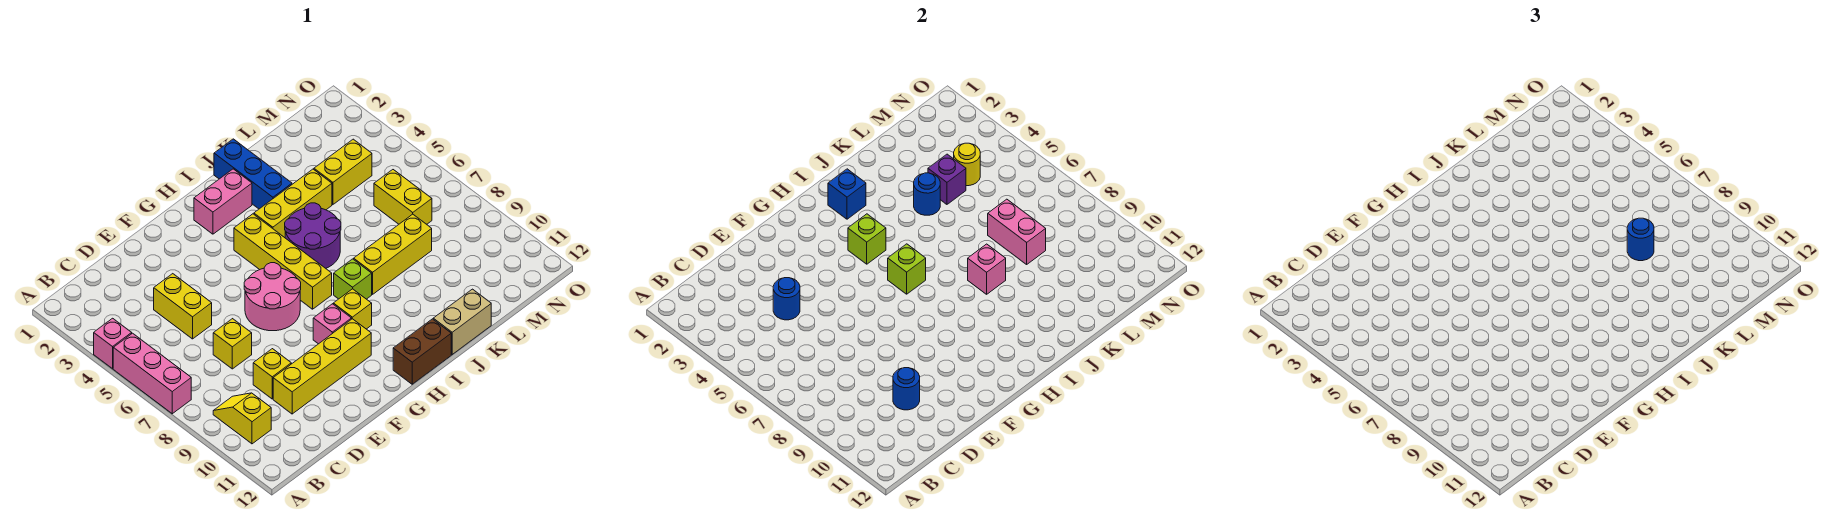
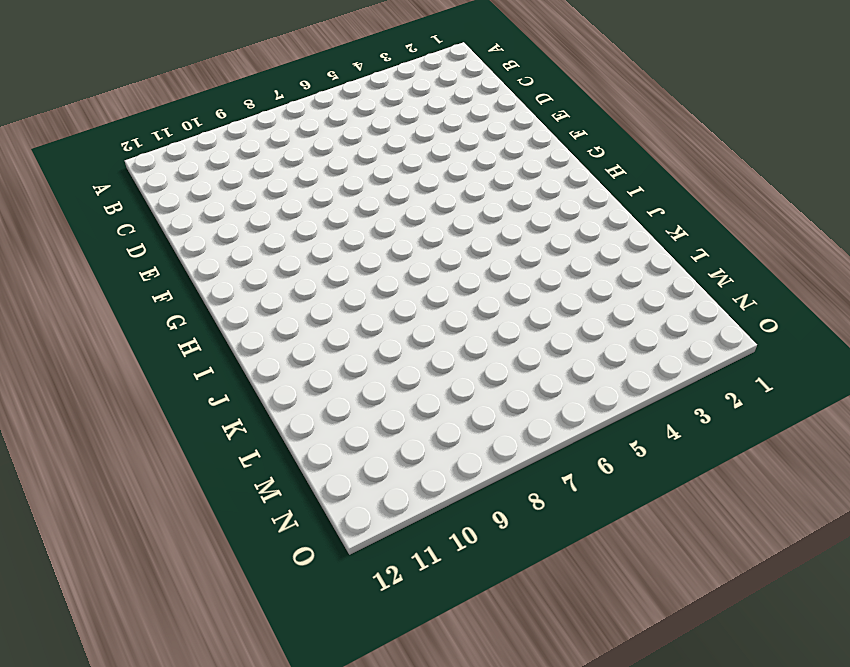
none -> pink 1x1 brick [94,318,132,369]
none -> pink 1x3 brick [113,333,191,414]
none -> yellow 1x2 slope [213,393,271,444]
none -> yellow 1x2 brick [154,274,212,339]

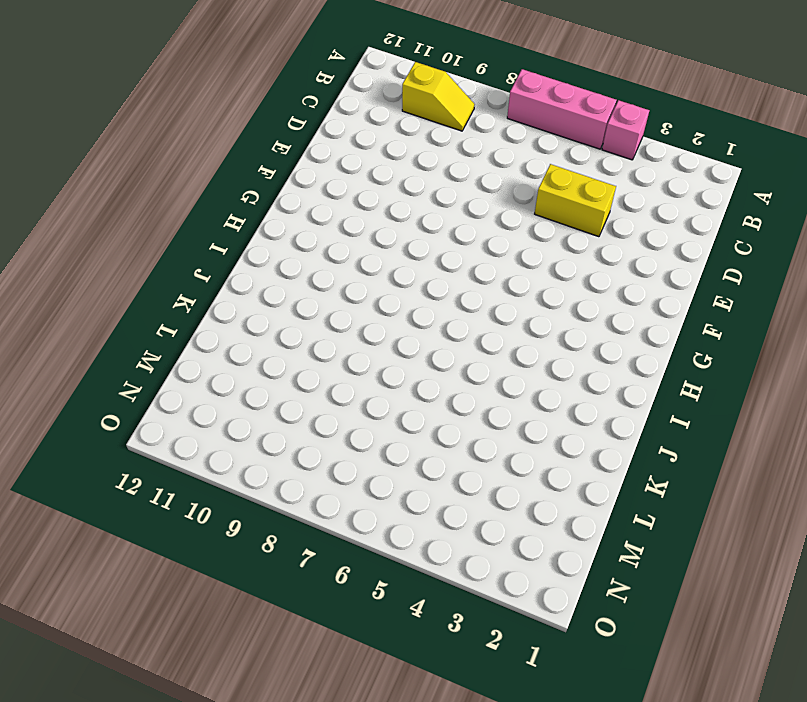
none -> yellow 1x1 brick [213,319,252,369]
none -> yellow 1x1 brick [253,349,291,399]
none -> yellow 1x4 brick [273,319,371,414]
none -> pink 2x2 round brick [244,263,301,331]

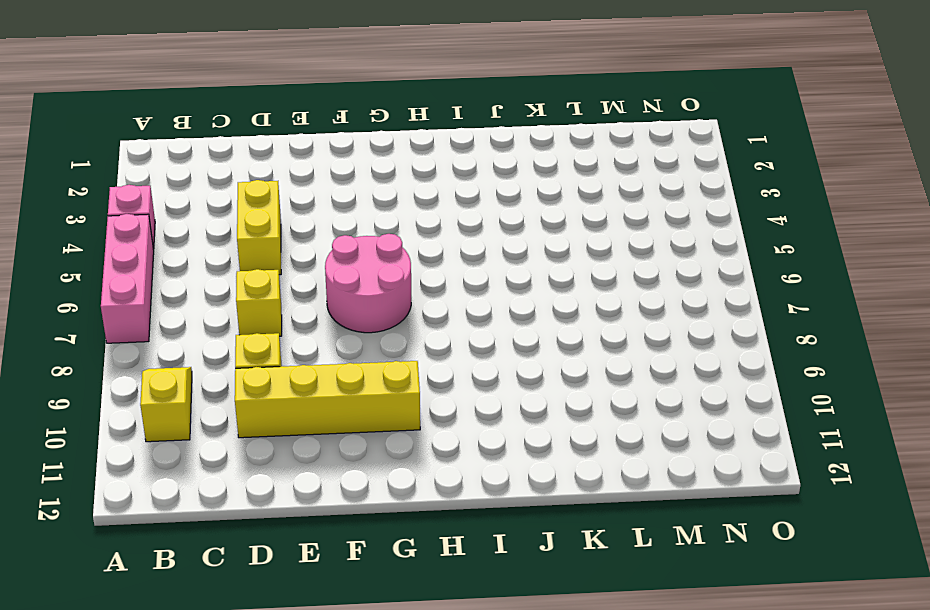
none -> pink 1x1 brick [313,304,351,344]
none -> pink 1x2 brick [194,169,252,234]
none -> yellow 1x4 brick [234,214,332,309]
none -> yellow 1x1 brick [333,289,372,329]

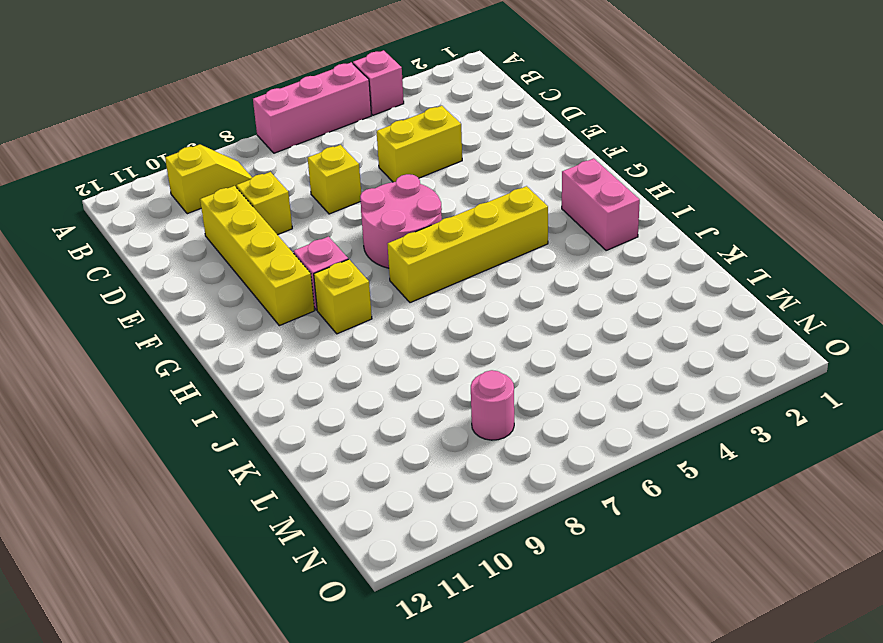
pink 1x1 round brick [471,370,514,440] -> none
none -> brown 1x2 brick [393,319,451,384]
none -> yellow 1x3 brick [254,169,332,238]
none -> purple 2x2 round brick [285,203,341,268]
none -> lime 1x1 brick [334,259,372,299]

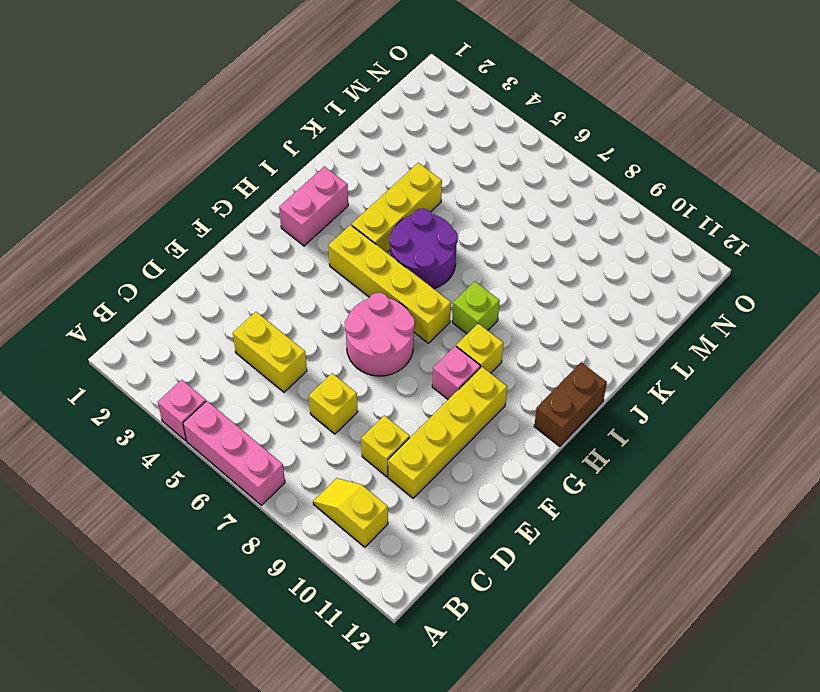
none -> blue 1x3 brick [214,139,292,209]
none -> yellow 1x3 brick [354,214,432,294]
none -> tan 1x2 brick [433,289,491,354]
none -> yellow 1x2 brick [314,139,372,204]

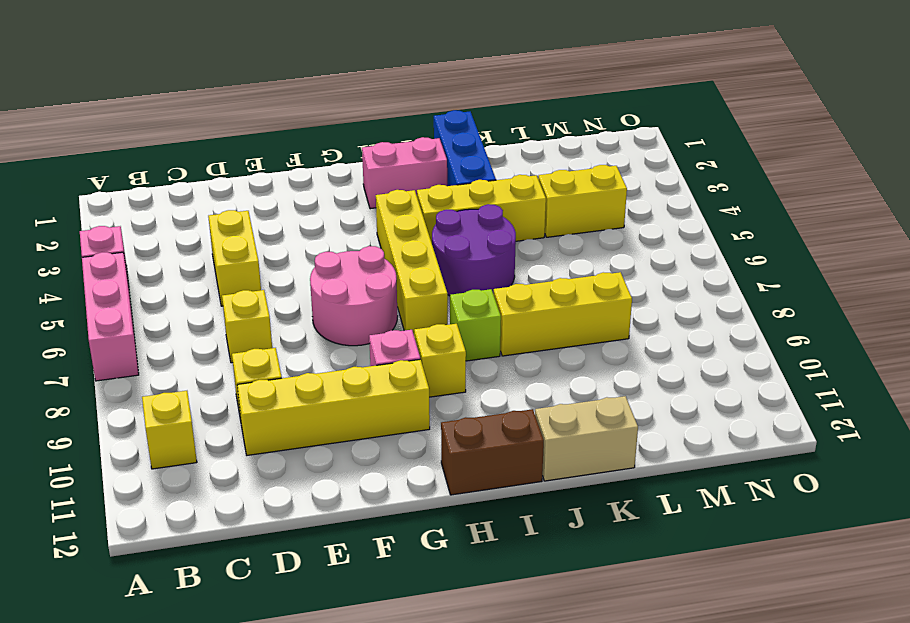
none -> yellow 1x2 brick [374,170,432,224]
none -> blue 1x1 round brick [773,278,800,320]
none -> blue 1x1 round brick [893,368,920,410]
none -> lime 1x1 brick [848,214,886,264]

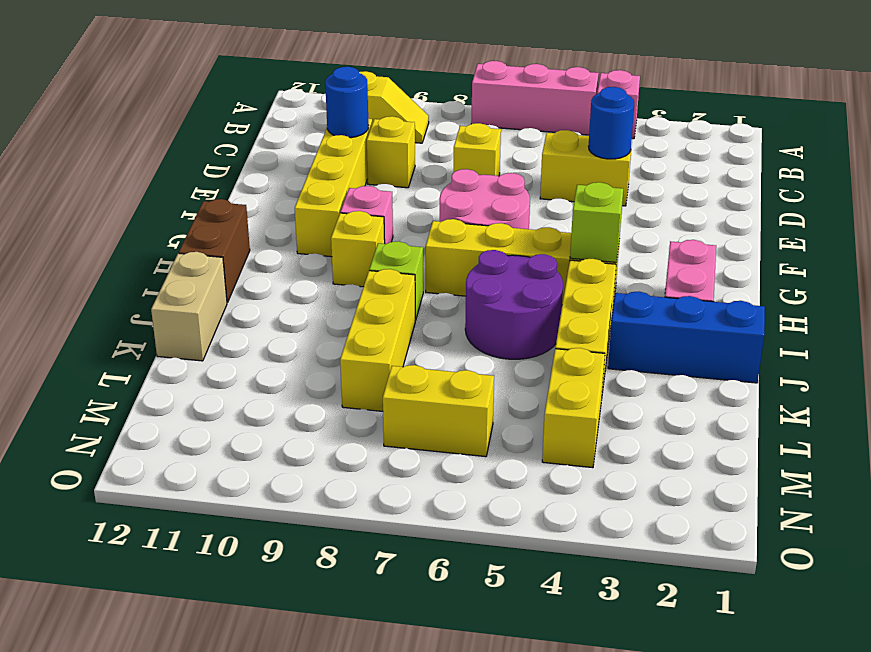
none -> lime 1x1 brick [888,244,926,294]
none -> blue 1x1 brick [828,169,866,219]
none -> pink 1x1 brick [968,244,1006,294]
none -> blue 1x1 round brick [914,173,940,215]

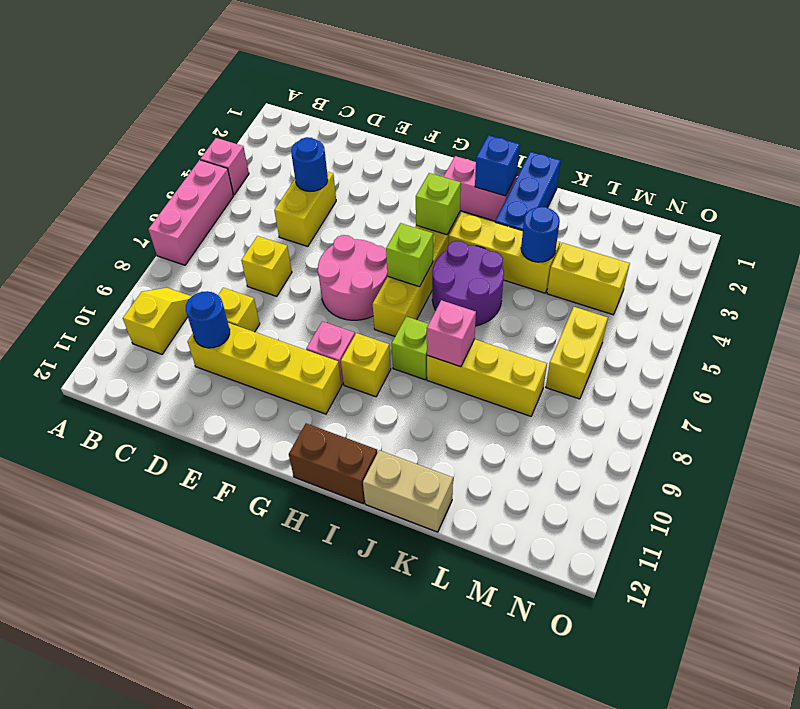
none -> purple 1x1 brick [928,154,966,204]
none -> pink 1x2 brick [988,199,1046,264]
none -> yellow 1x1 round brick [954,143,980,186]
none -> blue 1x1 round brick [1627,218,1654,261]

